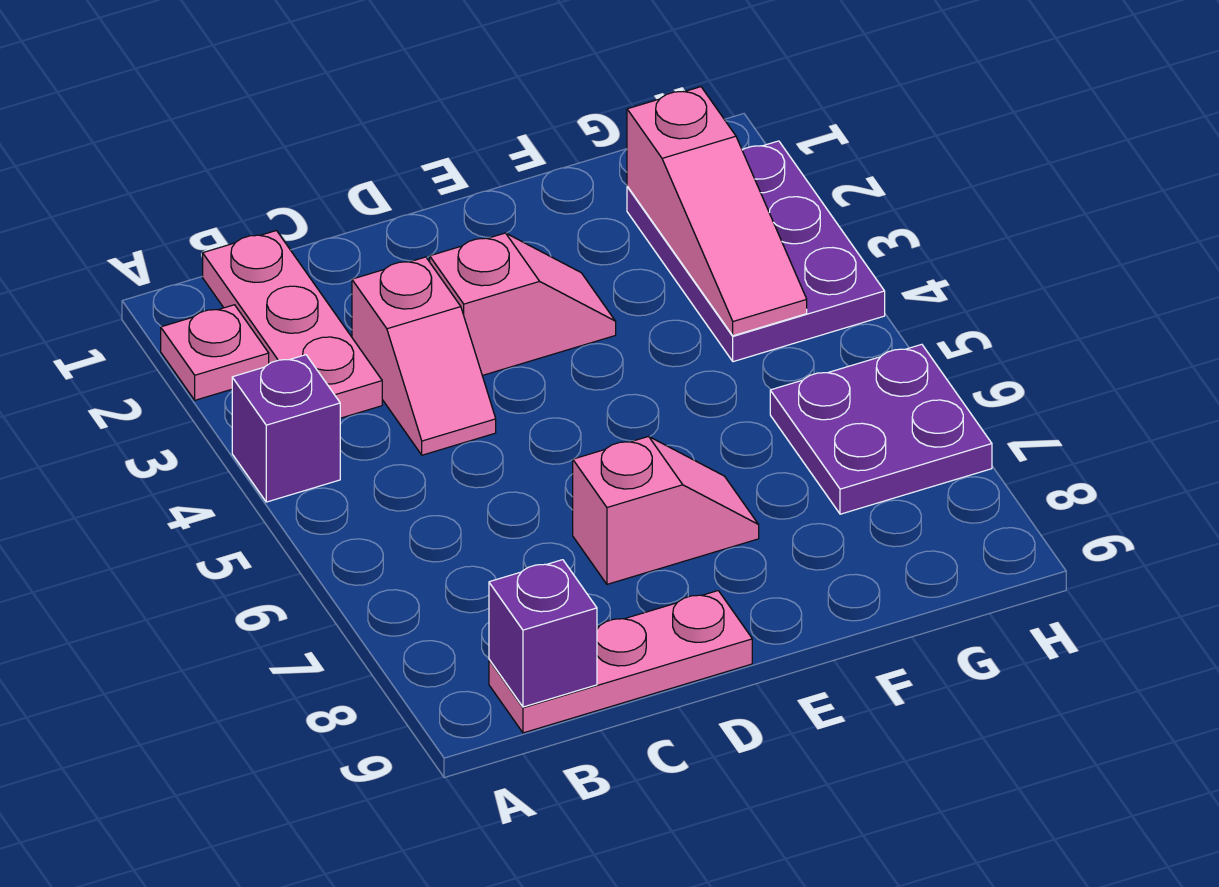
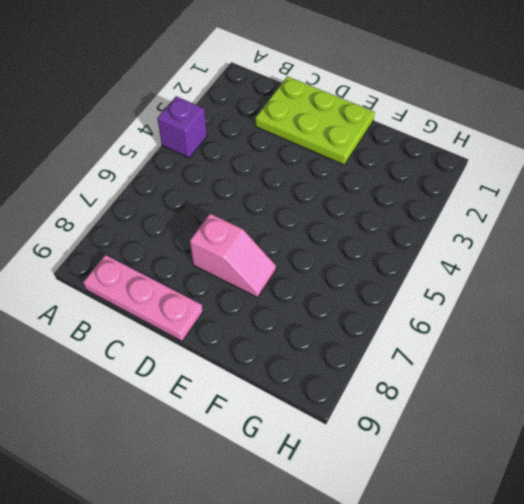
lime 2x3 plate [255,76,375,165] -> none
none -> pink 1x1 plate [161,305,269,400]
none -> pink 1x3 plate [203,231,382,418]

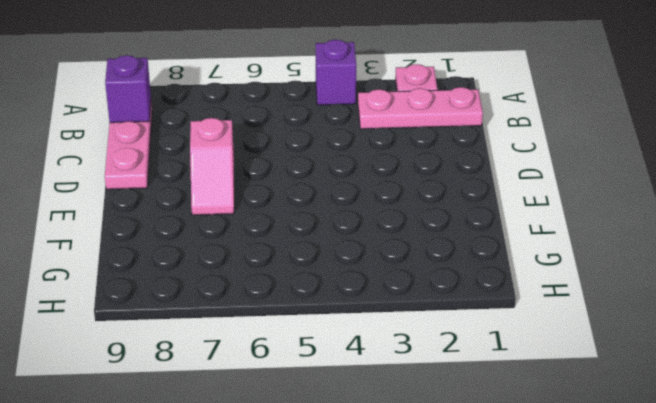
none -> pink 1x2 slope [352,257,496,455]
none -> pink 1x2 slope [430,233,616,376]

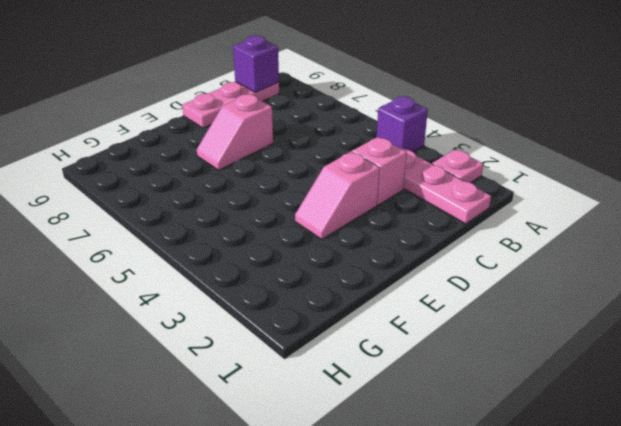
none -> purple 2x3 plate [627,141,885,362]
none -> purple 2x2 plate [770,344,992,514]

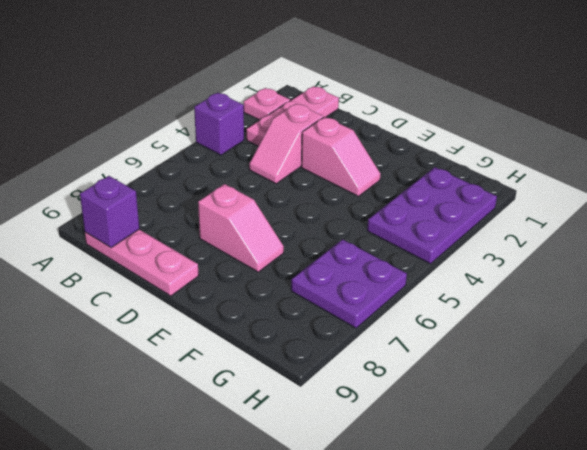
none -> pink 1x3 slope [627,87,807,336]

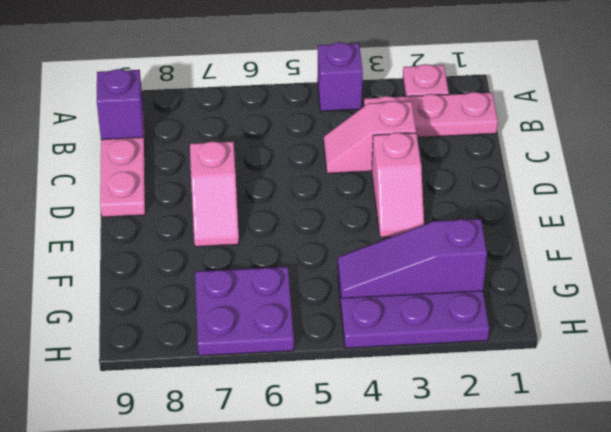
purple 1x3 slope [338,219,487,298] -> pink 1x3 slope [627,87,807,336]

